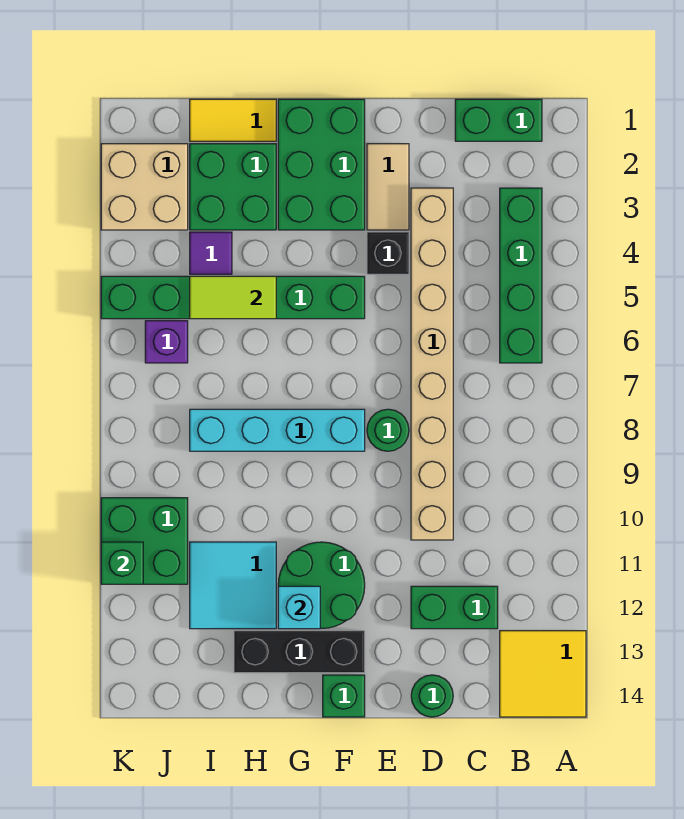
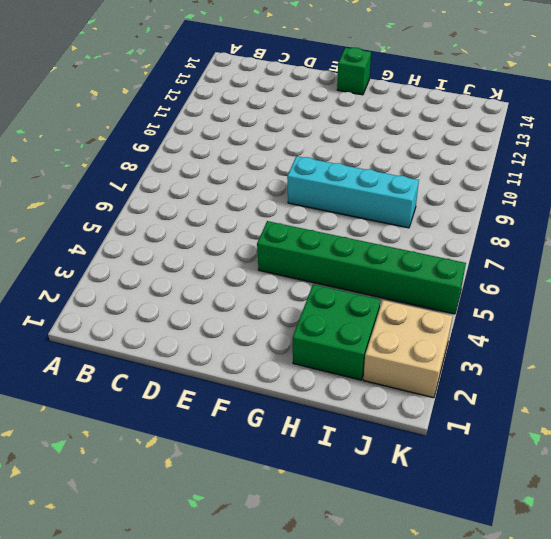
none -> yellow 2x2 tile [500,631,586,717]
none -> green 1x2 brick [455,99,542,141]
none -> green 1x4 brick [500,188,542,363]

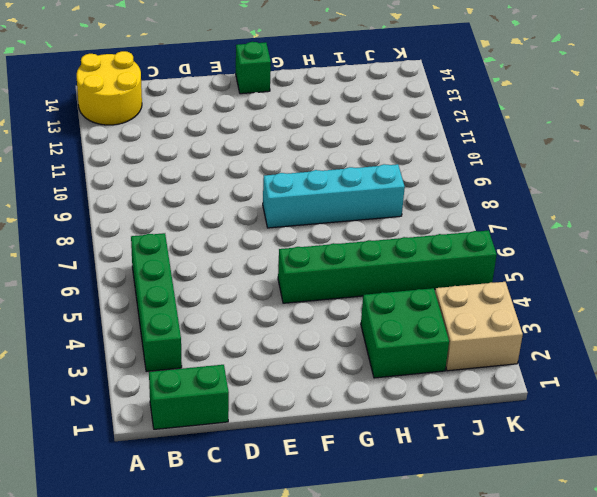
yellow 2x2 round brick [77,51,142,125] -> yellow 2x2 tile [500,631,586,717]
none -> green 1x2 brick [411,586,498,629]
none -> tan 1x8 brick [411,188,453,540]
none -> green 1x1 round brick [411,675,453,717]

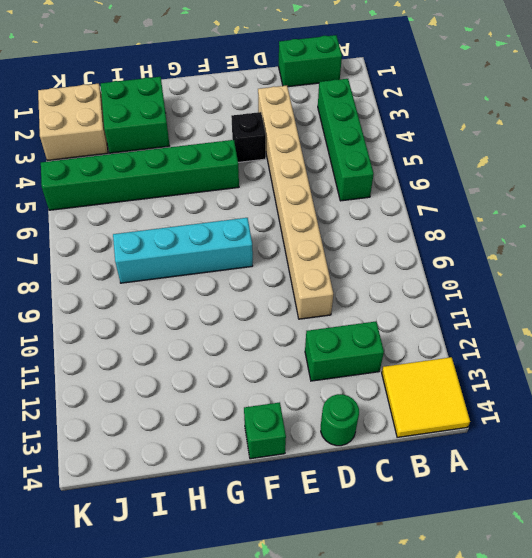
none -> tan 1x2 tile [367,144,409,230]
none -> green 1x1 round brick [367,409,409,451]
none -> green 2x3 brick [278,99,365,230]

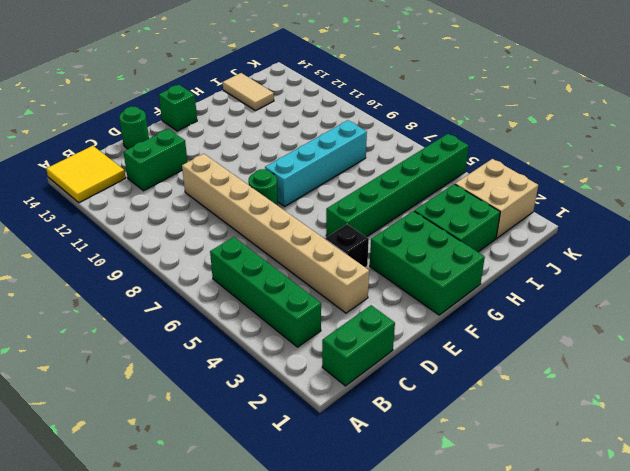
tan 1x2 tile [223,73,274,111] -> tan 1x2 tile moved to [367,144,409,230]
none -> green 2x2 round brick [278,542,365,628]
none -> black 1x3 brick [234,631,365,673]
none -> yellow 1x2 tile [190,99,276,141]

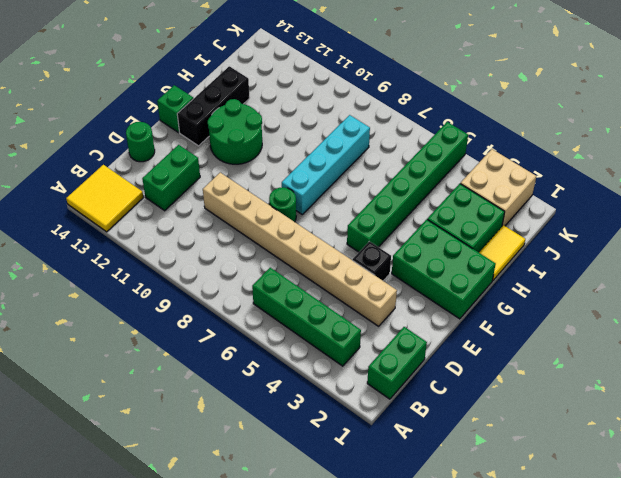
none -> tan 1x2 tile [367,144,409,230]
none -> cyan 2x2 tile [190,542,276,629]
none -> purple 1x1 tile [190,232,232,274]

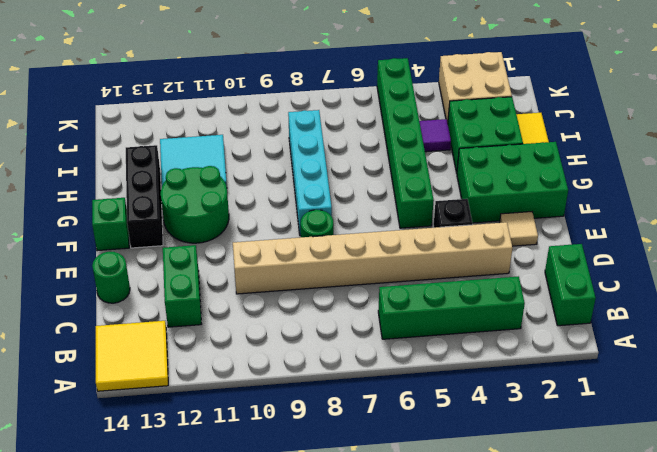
tan 1x1 tile [500,212,538,246] -> tan 1x2 tile [367,144,409,230]
none -> purple 1x1 brick [145,321,188,363]
none -> green 2x2 brick [101,498,188,584]
none -> cyan 1x1 brick [278,586,320,629]

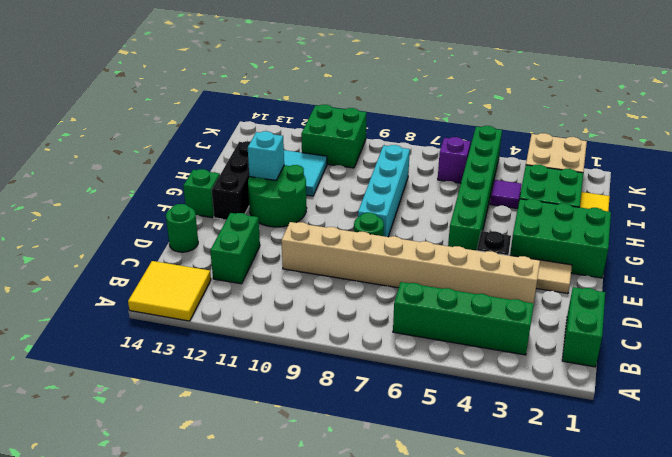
none -> lime 1x2 tile [190,276,276,319]
none -> green 1x1 brick [101,542,143,584]

